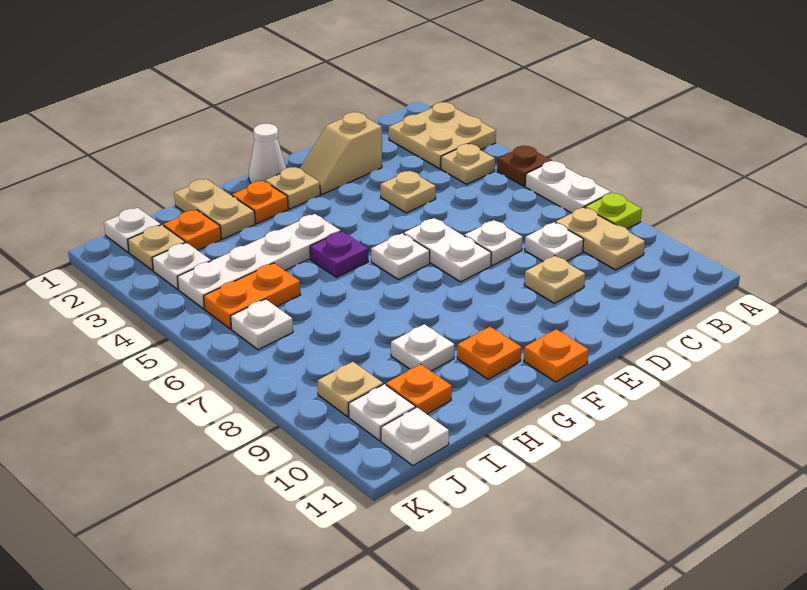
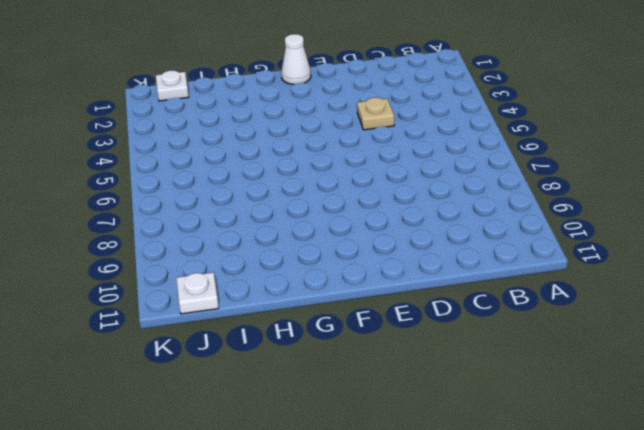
none -> tan 2x2 plate [389,102,496,169]
none -> brown 1x1 plate [497,146,552,186]
none -> white 1x2 plate [525,161,611,213]
none -> lime 1x1 plate [585,193,642,229]

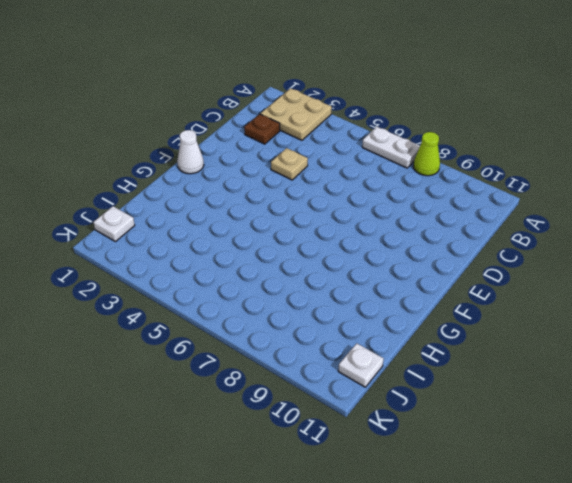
lime 1x1 cone [413,132,440,176] -> lime 1x1 plate [585,193,642,229]
brown 1x1 plate [244,114,280,144] -> brown 1x1 plate moved to [497,146,552,186]
none -> tan 1x1 plate [441,144,495,184]
none -> tan 1x2 plate [556,207,645,270]
none -> white 1x1 plate [525,222,584,261]
none -> tan 1x2 slope [300,112,382,194]

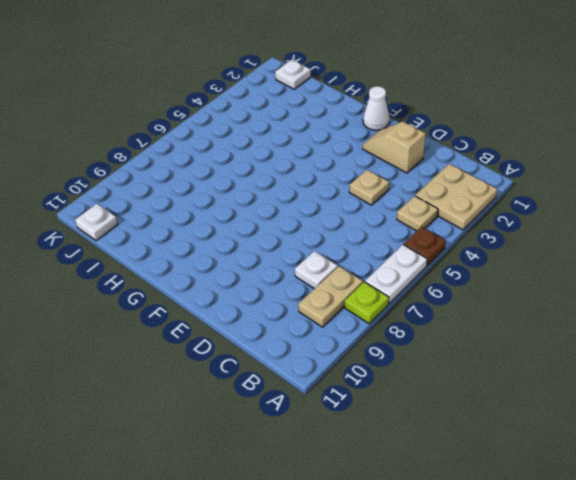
none -> white 1x1 plate [464,220,522,266]
none -> tan 1x1 plate [524,256,585,303]
none -> white 1x2 plate [404,218,491,282]
none -> tan 1x1 plate [265,167,320,209]

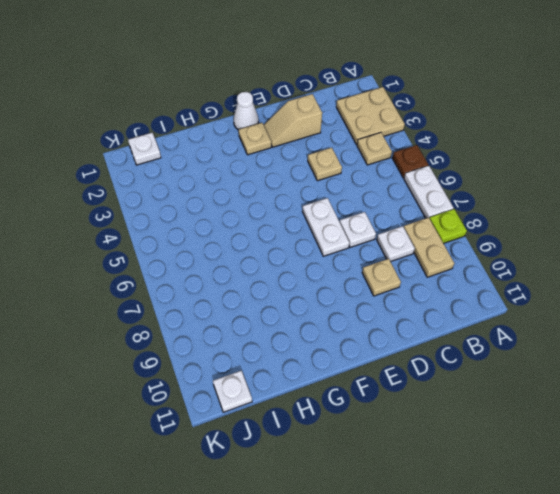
none -> white 1x1 plate [371,233,430,280]
none -> orange 1x1 plate [524,329,588,382]
none -> orange 1x1 plate [232,181,288,224]
none -> white 1x4 plate [178,214,341,309]

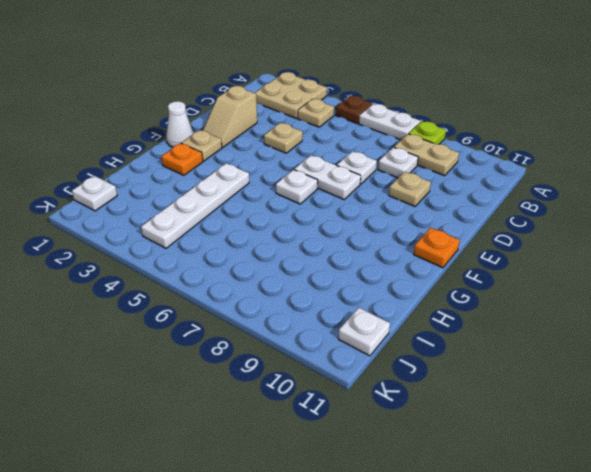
none -> purple 1x1 plate [310,231,368,277]
none -> orange 1x1 plate [457,327,521,379]
none -> tan 1x2 plate [174,179,255,239]
none -> white 1x1 plate [391,324,454,371]

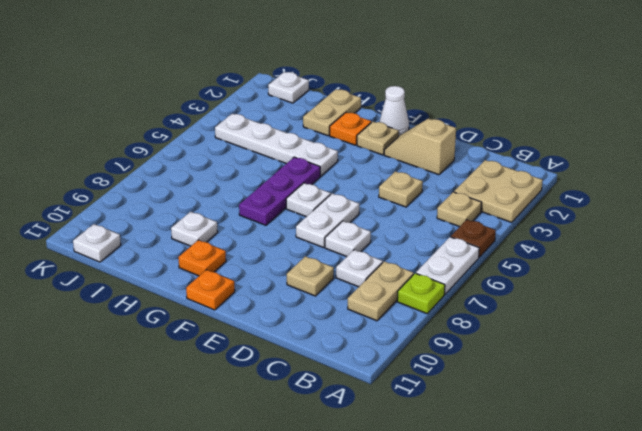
purple 1x3 plate [239,157,320,225] -> purple 1x1 plate [310,231,368,277]
none -> orange 1x1 plate [163,210,221,250]
none -> orange 1x2 plate [204,263,300,329]
none -> orange 1x1 plate [386,364,452,414]
none -> tan 1x1 plate [128,225,185,271]

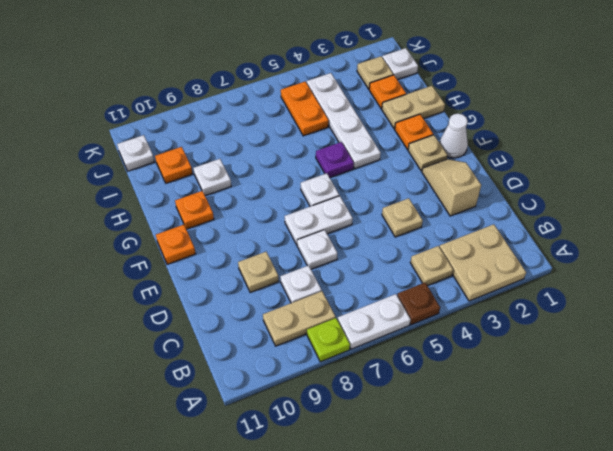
none -> white 1x1 plate [152,243,211,289]
none -> white 1x1 plate [231,299,293,350]
none -> tan 1x1 plate [318,362,383,417]
none -> white 1x1 plate [349,384,415,441]

